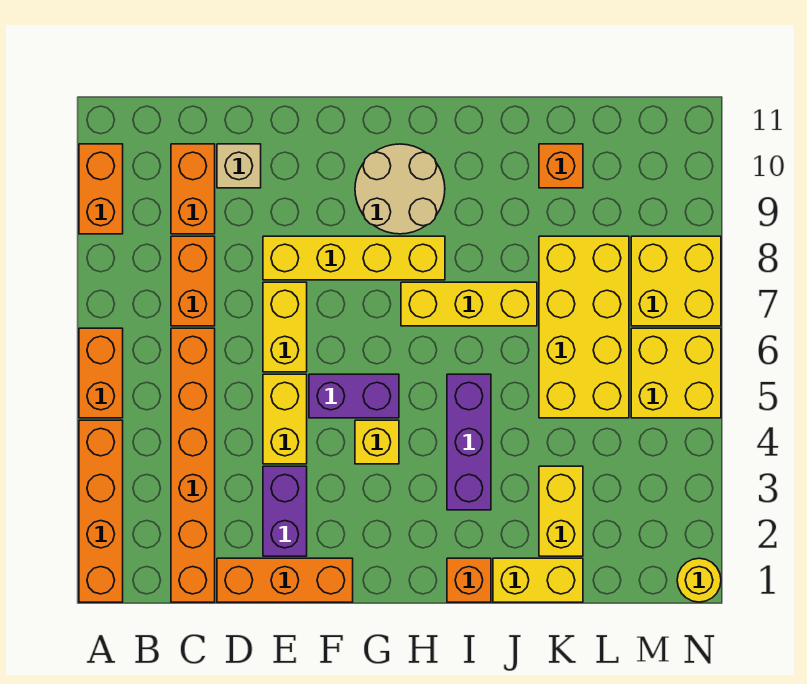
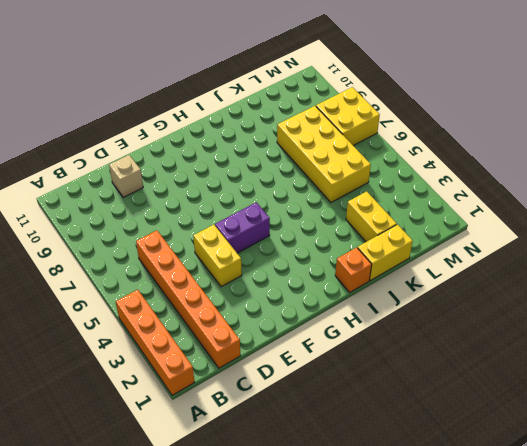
none -> orange 1x2 brick [79,328,123,418]
none -> orange 1x2 brick [79,144,123,234]
none -> orange 1x2 brick [171,236,215,326]

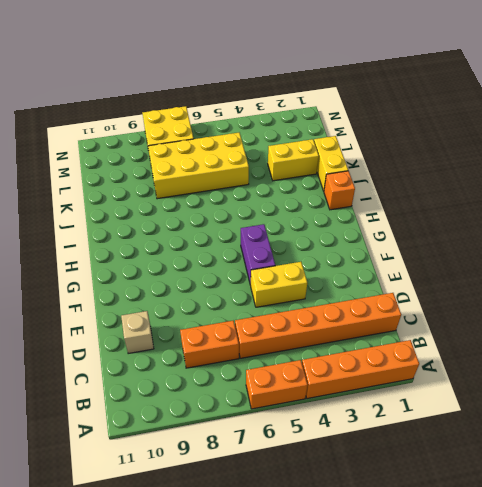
none -> orange 1x2 brick [79,144,123,234]
none -> orange 1x2 brick [171,144,215,234]
none -> orange 1x3 brick [217,558,353,602]

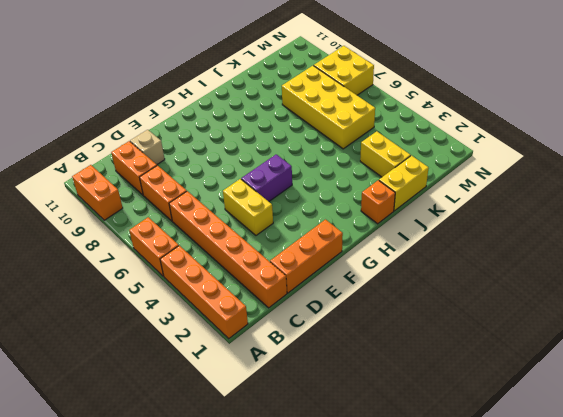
none -> purple 1x2 brick [263,466,307,556]
none -> yellow 1x2 brick [263,282,307,372]
none -> yellow 1x4 brick [263,236,445,280]

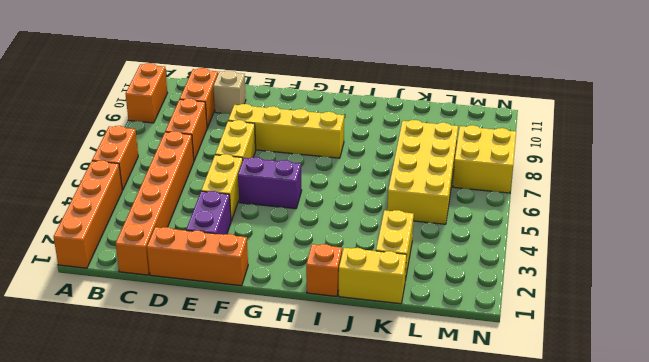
none -> yellow 1x1 brick [355,420,399,464]
none -> tan 2x2 round brick [355,144,445,234]
none -> yellow 1x3 brick [401,282,537,326]

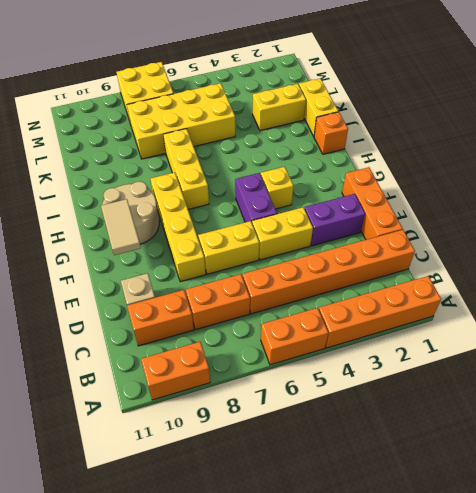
tan 1x2 tile [101,199,141,255] -> none
none -> purple 1x3 brick [447,374,491,510]
none -> orange 1x1 brick [539,144,583,188]
none -> yellow 2x2 brick [631,328,721,418]

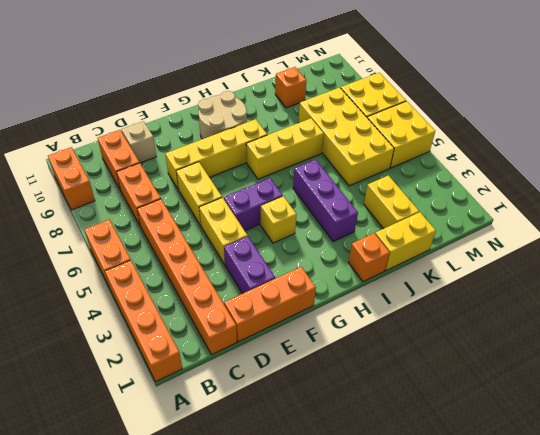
none -> yellow 1x1 round brick [677,558,721,602]

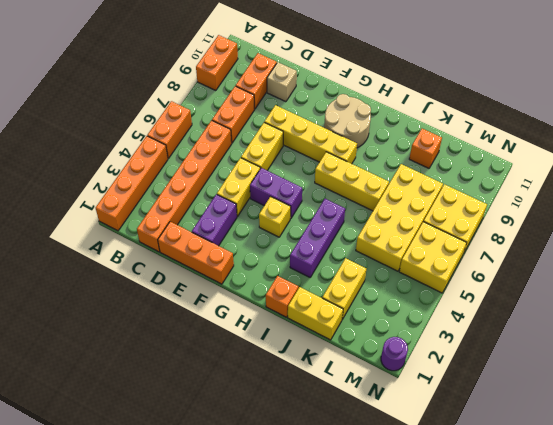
purple 1x1 round brick [381,337,408,371] -> yellow 1x1 round brick [677,558,721,602]

